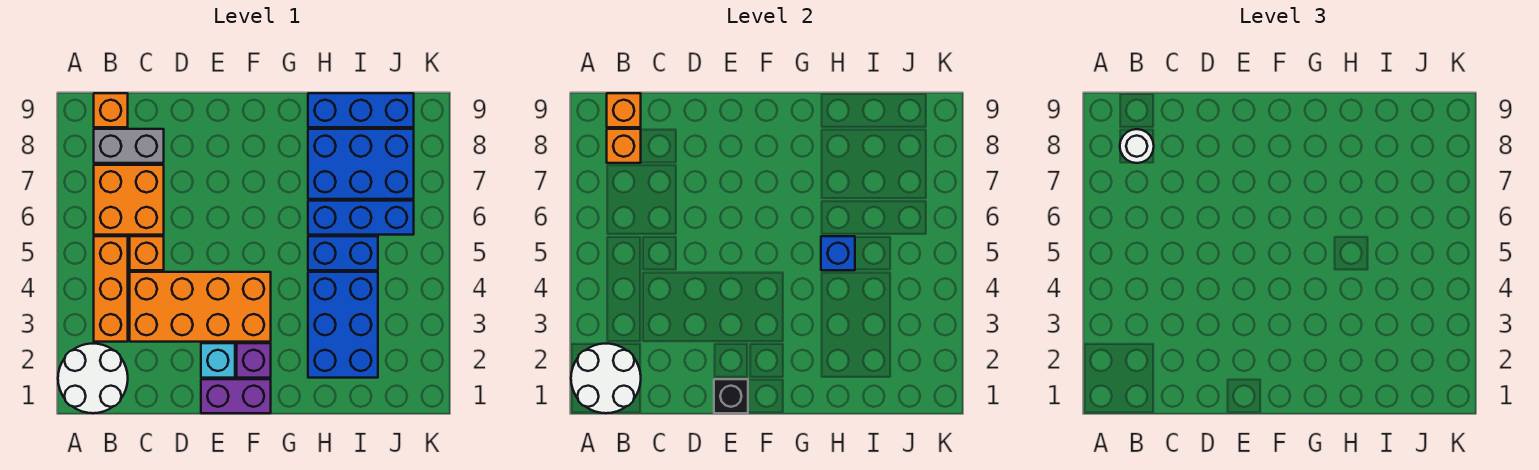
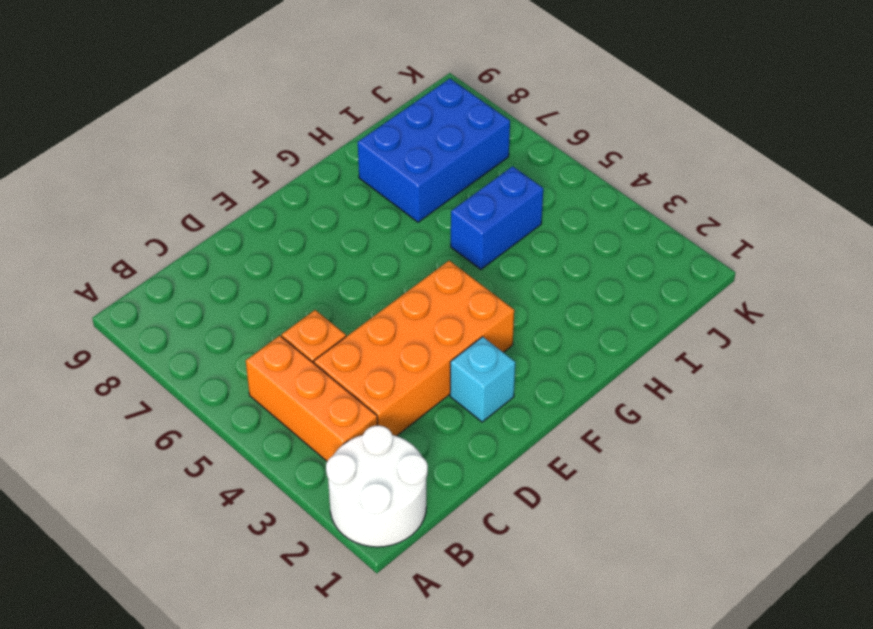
none -> orange 2x2 brick [94,165,164,235]
none -> grey 1x2 brick [94,129,164,163]
none -> orange 1x1 brick [94,93,128,127]

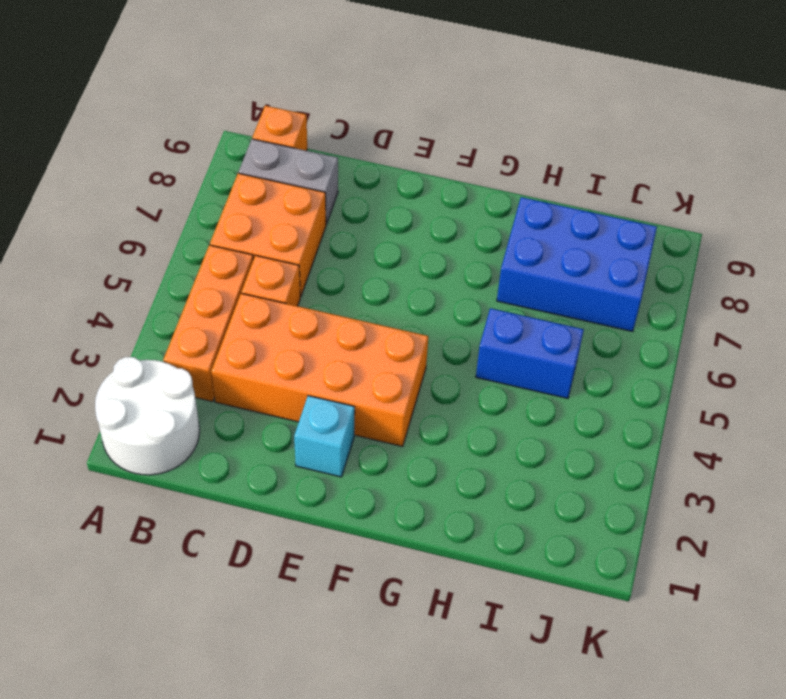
none -> purple 1x2 brick [201,379,271,413]
none -> purple 1x1 brick [237,343,271,378]
none -> blue 2x3 brick [308,272,378,378]

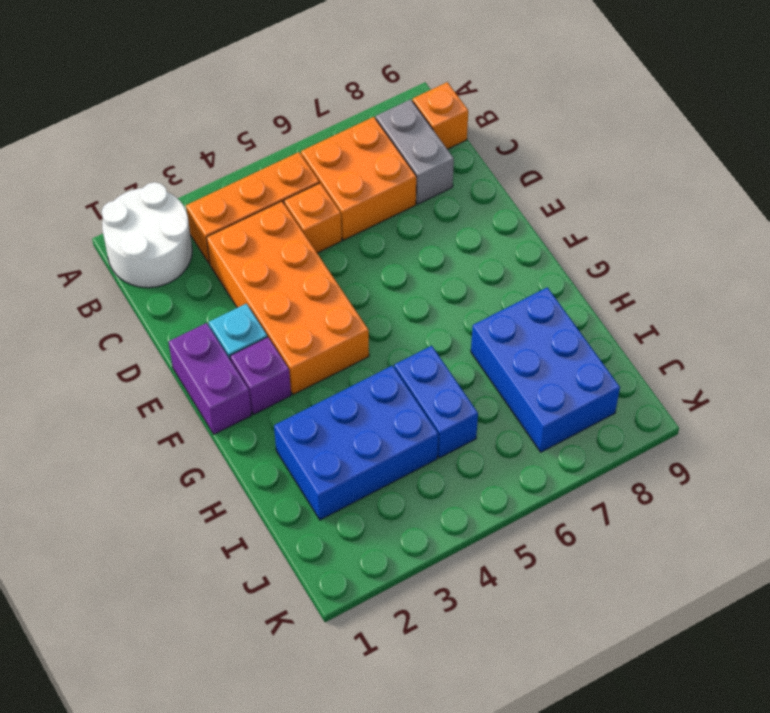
none -> blue 1x3 brick [308,201,414,235]
none -> blue 1x3 brick [308,93,414,127]
none -> white 2x2 round brick [571,344,641,413]

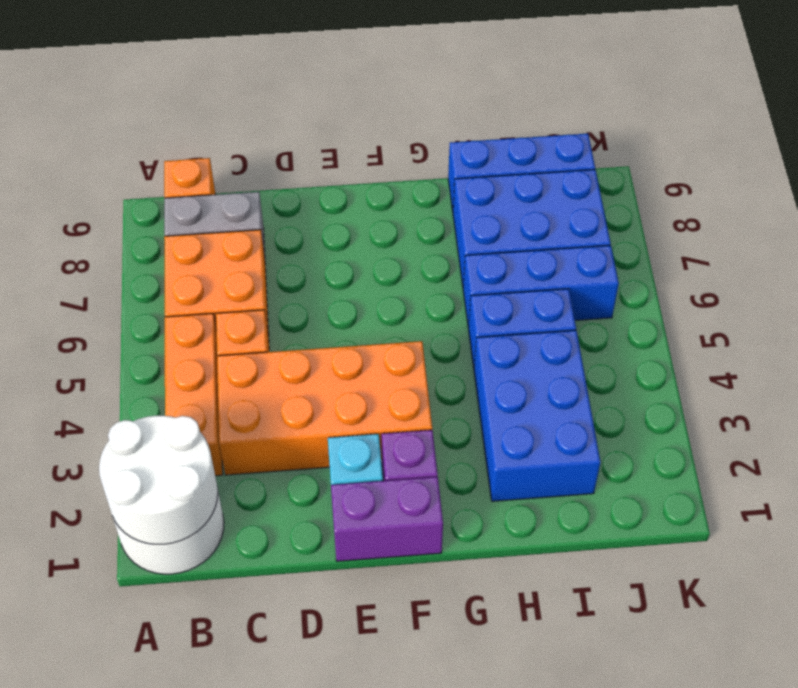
none -> orange 1x1 brick [607,129,641,163]
none -> orange 1x1 brick [607,93,641,127]
none -> black 1x1 brick [714,379,748,413]

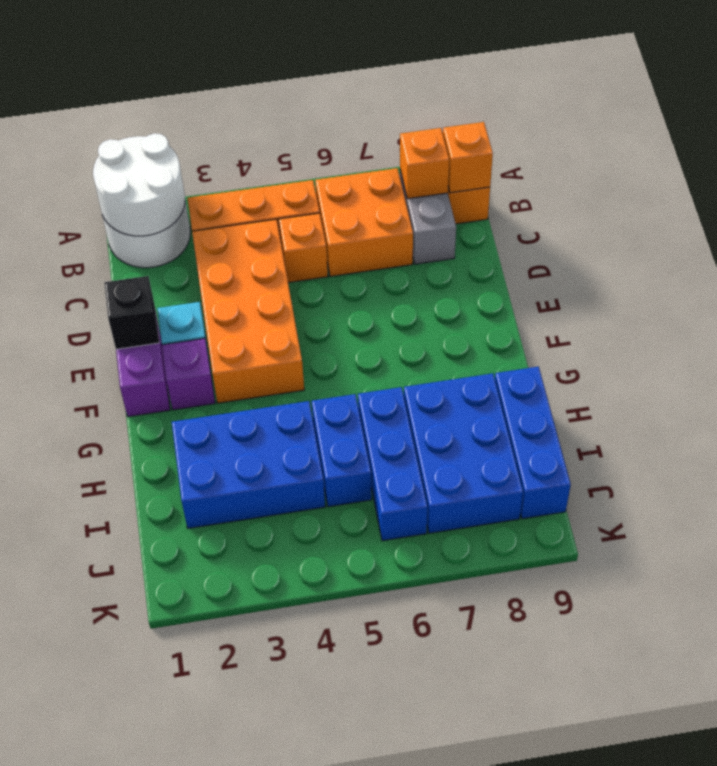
none -> blue 1x1 brick [821,236,855,270]
none -> white 1x1 round brick [1120,129,1154,163]

